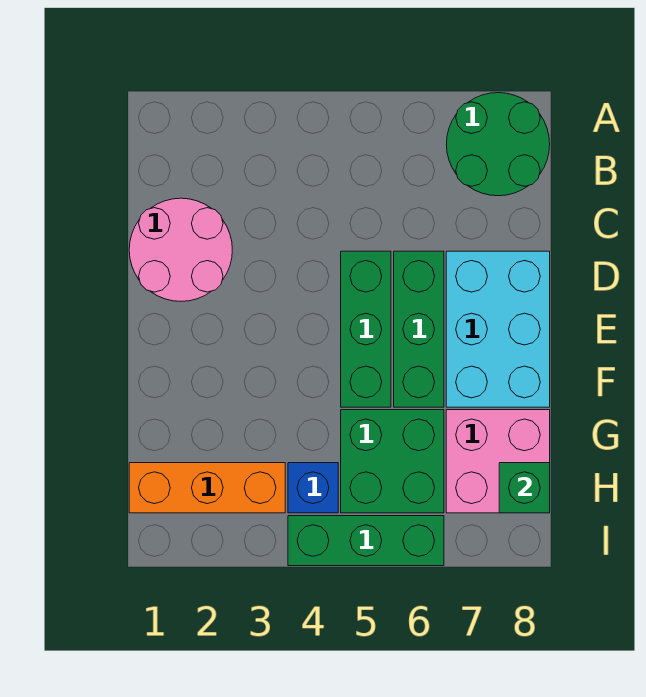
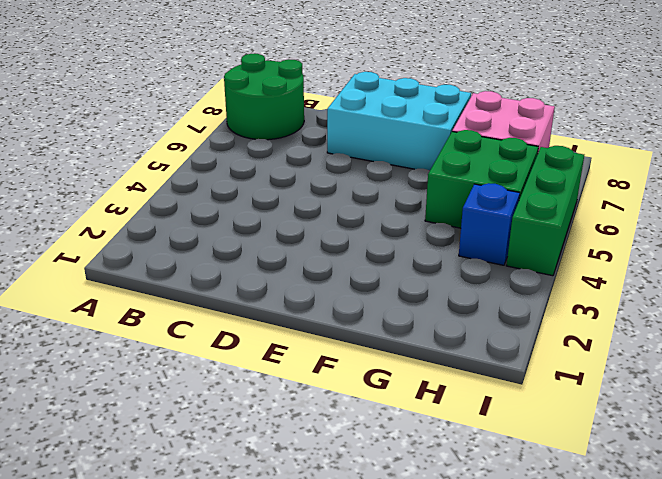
none -> pink 2x2 round brick [129,198,232,301]
none -> green 1x3 brick [341,251,391,407]

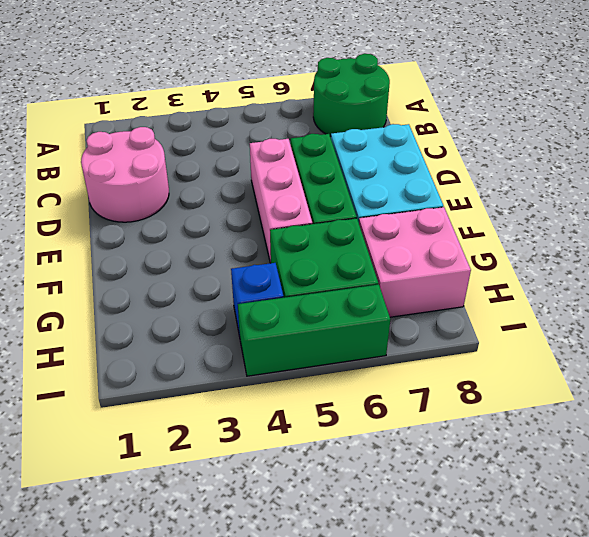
pink 1x3 brick [250,139,312,263] -> green 1x3 brick [341,251,391,407]
none -> orange 1x3 brick [129,463,285,513]
none -> green 1x1 brick [499,463,550,513]

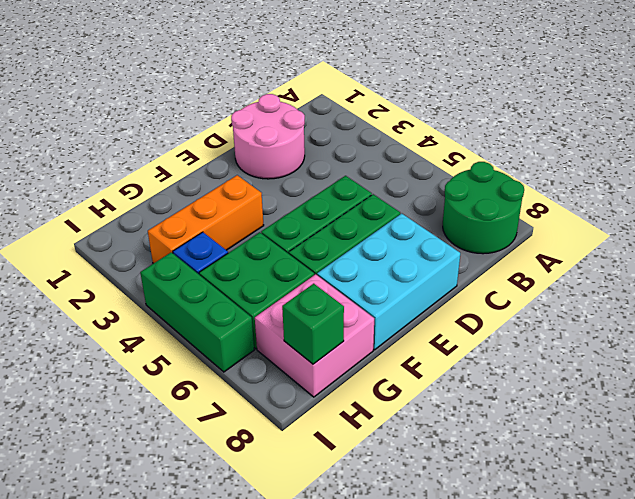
orange 1x3 brick [148,175,264,264] -> orange 1x3 brick turned to [129,463,285,513]

